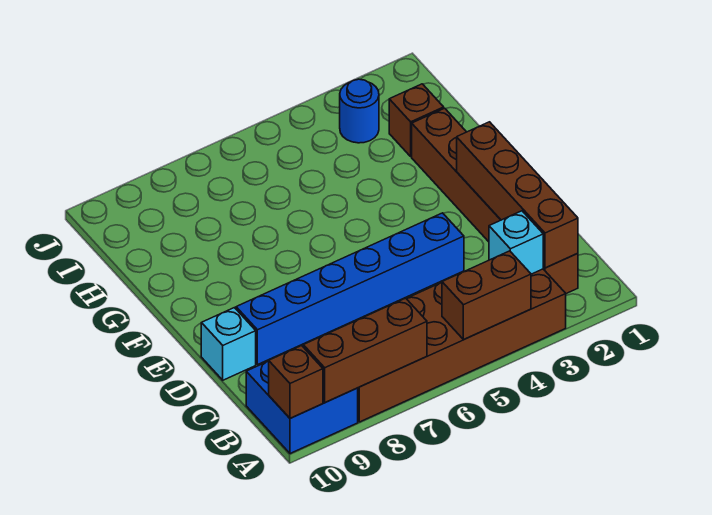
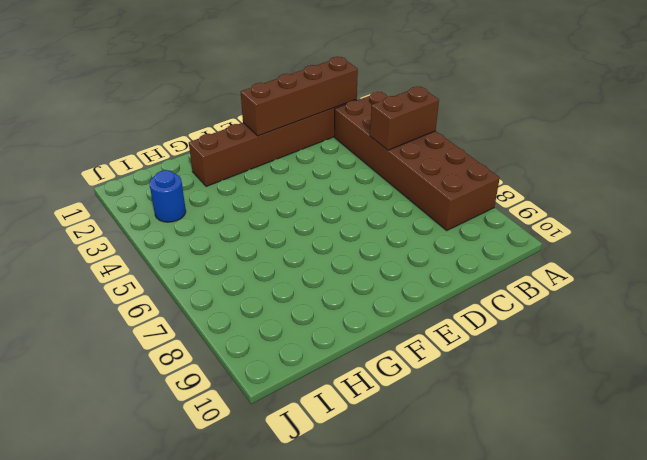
brown 1x2 brick [370,87,439,150] -> brown 1x2 brick turned to [442,251,531,340]
none -> blue 2x2 brick [246,361,358,453]
none -> blue 1x6 brick [236,213,464,365]
none -> cyan 1x1 brick [201,308,256,380]

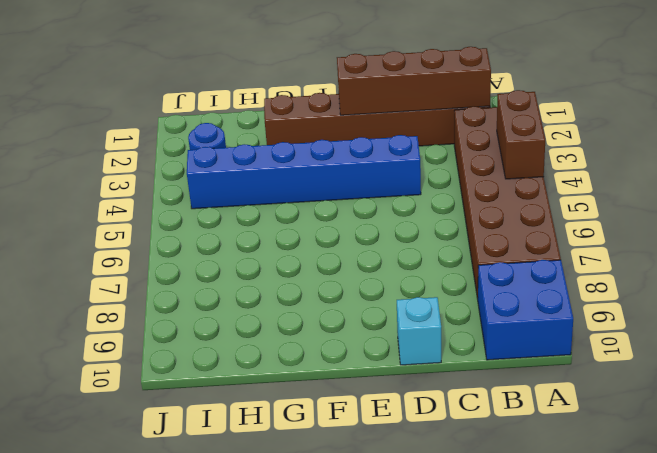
blue 1x6 brick [187,135,421,209] -> blue 1x6 brick turned to [236,213,464,365]
none -> brown 1x1 brick [389,84,444,156]
none -> brown 1x3 brick [303,298,427,403]
none -> brown 1x1 brick [269,346,323,418]

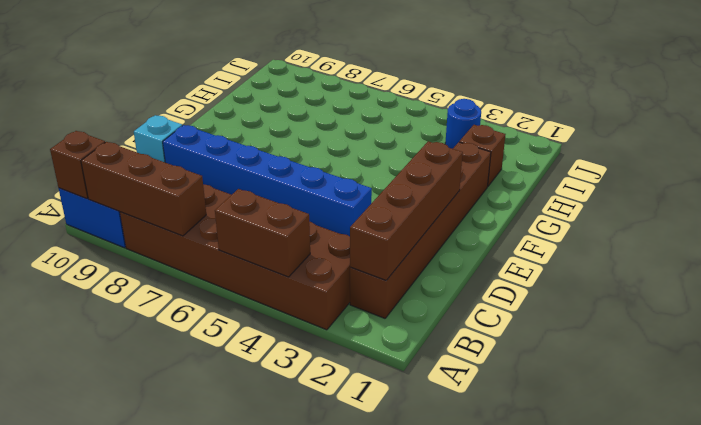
none -> cyan 1x1 brick [489,211,543,274]

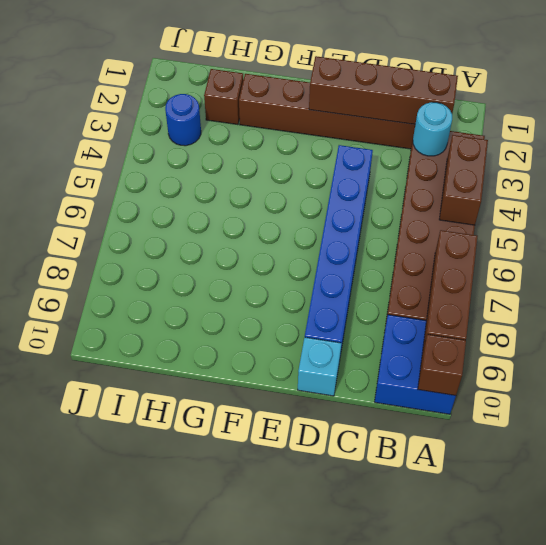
cyan 1x1 round brick [413,102,452,156] -> cyan 1x1 brick [489,211,543,274]

